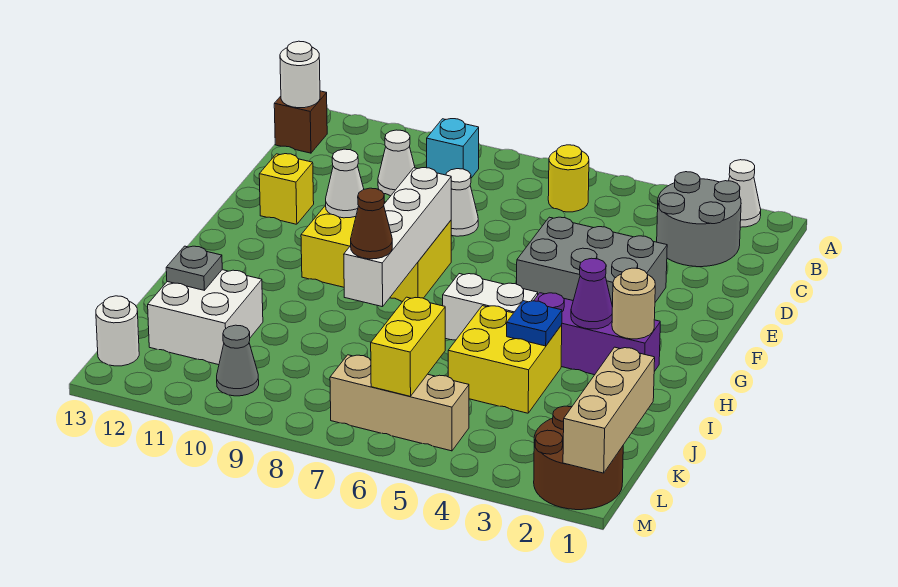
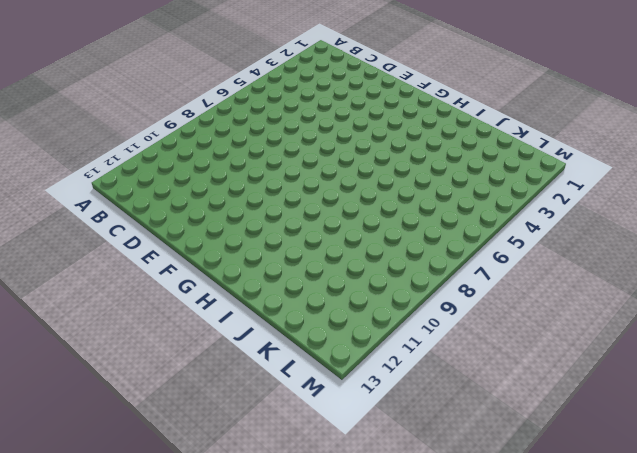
none -> white 1x1 cone [729,160,761,227]
none -> grey 2x2 round brick [657,172,741,267]
none -> yellow 1x1 round brick [548,145,589,212]

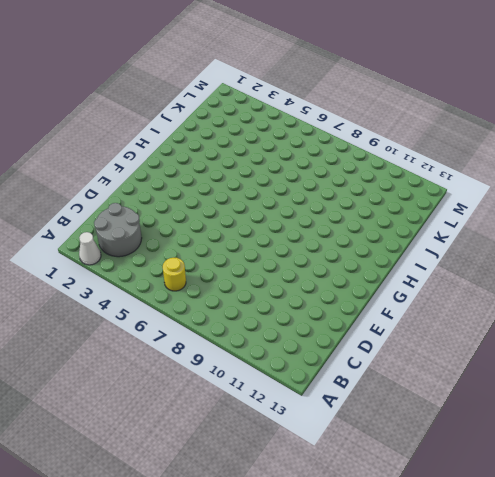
none -> cyan 1x1 brick [427,119,479,178]
none -> brown 1x1 brick [274,91,327,153]
none -> white 1x1 cone [378,130,415,196]

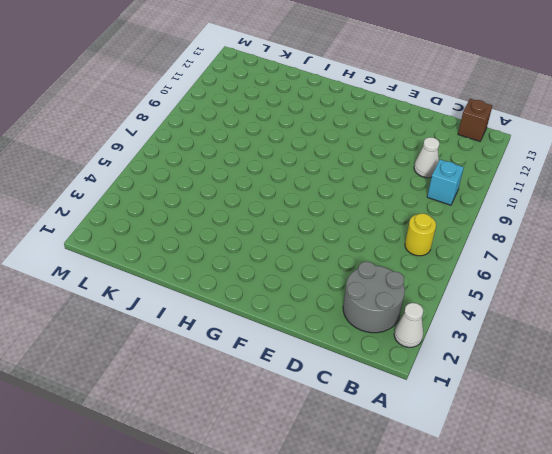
none -> white 1x1 cone [446,169,478,236]
none -> grey 2x3 brick [517,217,667,307]
none -> yellow 1x1 brick [259,154,314,224]

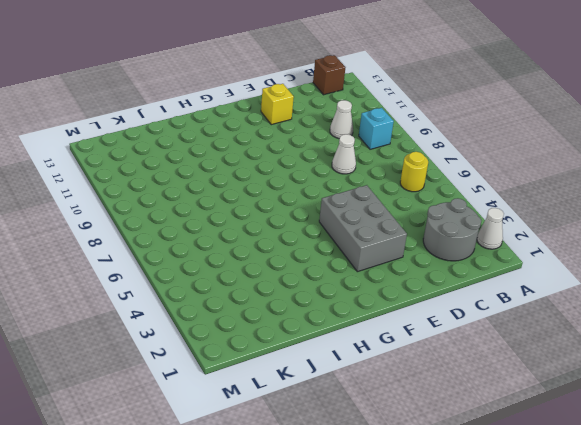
none -> yellow 2x3 brick [301,202,451,301]
none -> purple 1x3 brick [534,293,660,375]
none -> white 1x2 brick [443,274,538,340]

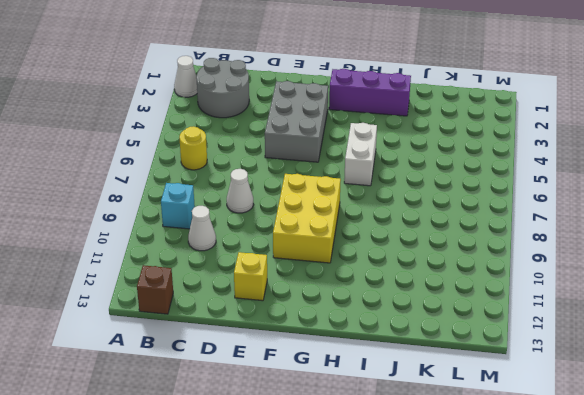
purple 1x3 brick [329,69,411,116] -> purple 1x3 brick turned to [534,293,660,375]
none -> yellow 2x2 brick [448,306,562,413]
none -> white 2x2 brick [148,270,263,365]
none -> brown 2x2 round brick [534,406,623,510]

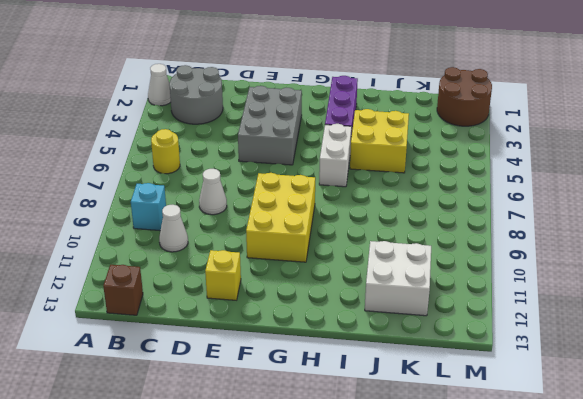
none -> tan 1x3 brick [330,355,469,451]
none -> grey 1x1 cone [217,325,259,396]
none -> white 1x1 round brick [96,296,139,366]

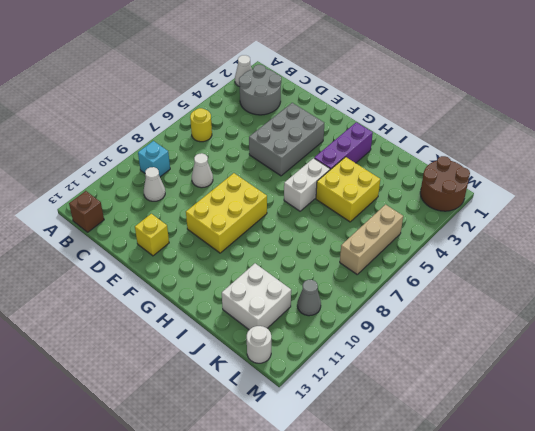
none -> white 1x1 round brick [280,41,320,108]
none -> white 1x4 brick [344,168,451,307]
none -> white 1x1 cone [326,149,364,218]

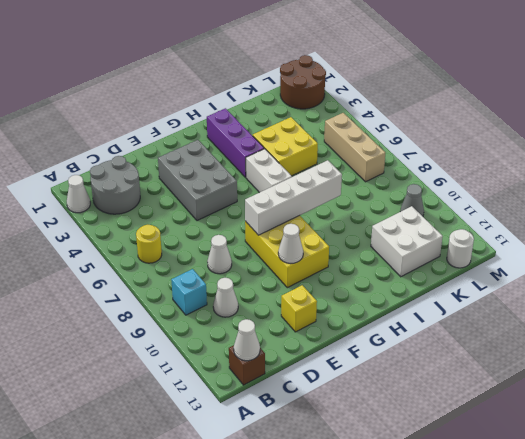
white 1x1 cone [234,319,260,361] -> white 1x1 round brick [280,41,320,108]
none -> tan 1x1 round brick [612,268,655,339]
none -> purple 1x1 cone [571,258,612,329]
none -> blue 1x1 plate [507,301,562,346]

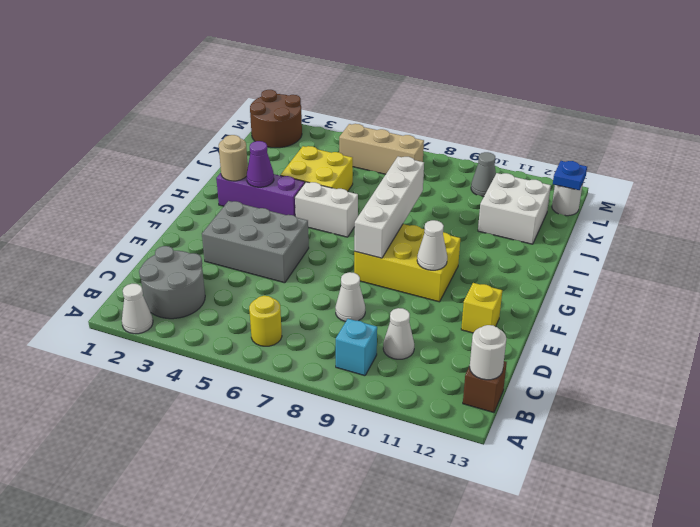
blue 1x1 plate [553,161,587,190] -> blue 1x1 plate moved to [507,301,562,346]
none -> grey 1x1 plate [166,246,222,290]
none -> tan 1x3 brick [563,347,655,473]
none -> yellow 1x2 brick [371,297,445,396]

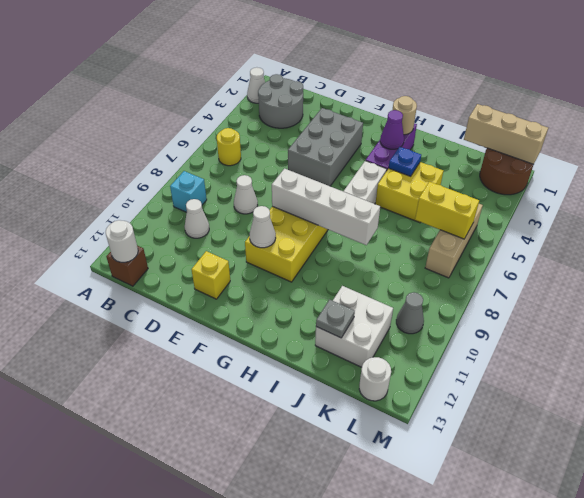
none -> brown 1x1 cone [351,188,392,259]

